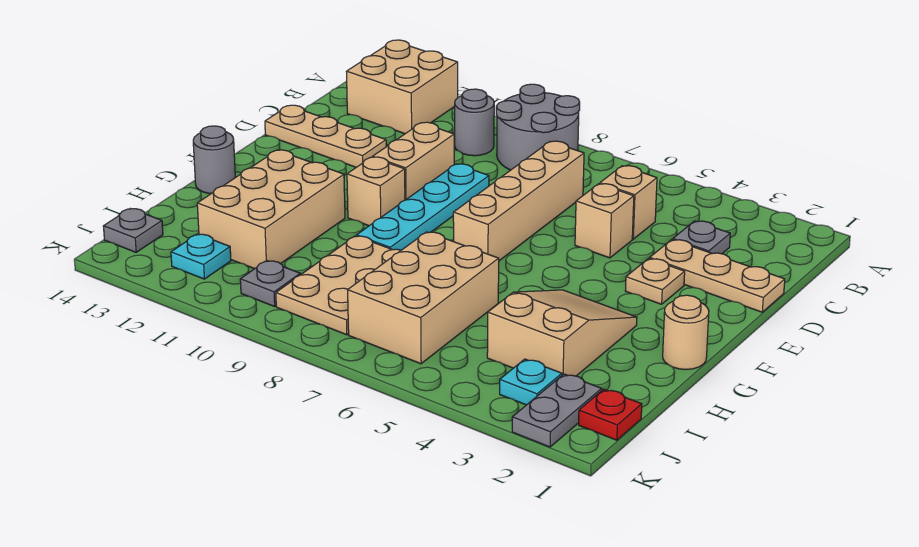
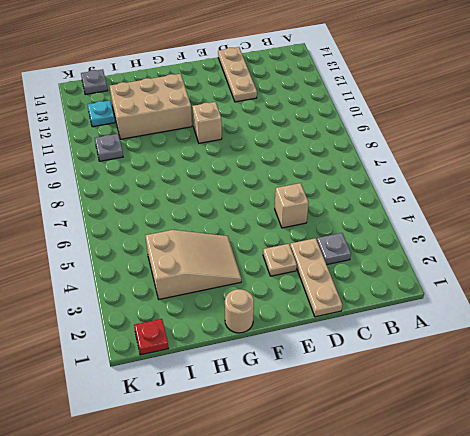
none -> grey 2x2 round brick [496,84,580,170]
none -> tan 2x2 brick [346,40,458,134]
none -> grey 1x1 round brick [455,89,494,156]

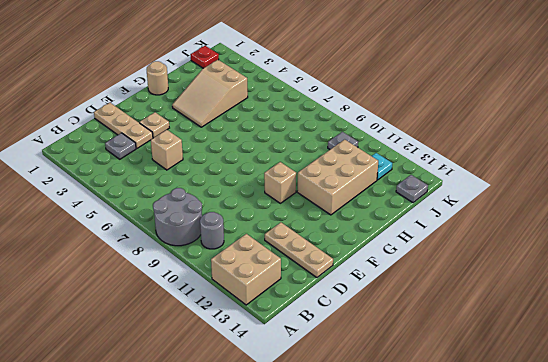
none -> tan 1x1 brick [600,166,657,239]
none -> tan 1x4 brick [453,141,584,261]
none -> cyan 1x4 plate [357,164,489,250]

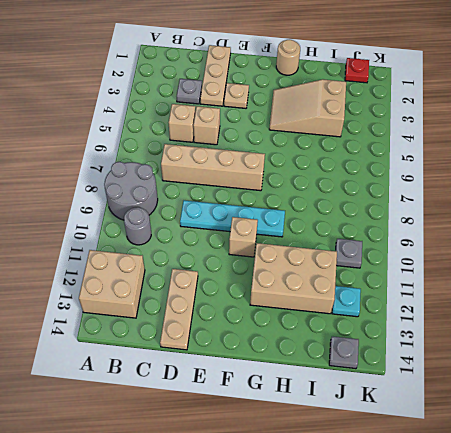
none -> tan 1x2 brick [373,122,454,200]
none -> grey 1x1 round brick [193,126,235,194]
none -> tan 2x3 brick [348,232,499,364]

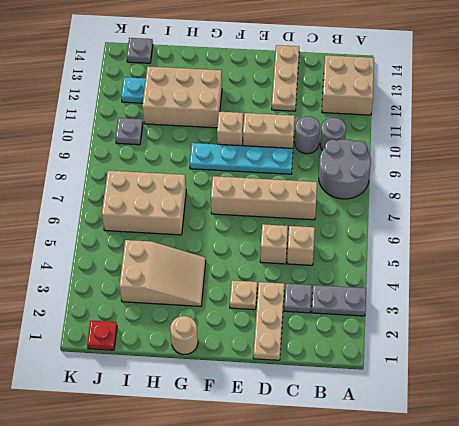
grey 1x2 plate [311,285,366,316] -> grey 1x2 plate moved to [512,374,602,447]
grey 1x1 round brick [295,116,320,154] -> grey 1x1 round brick moved to [193,126,235,194]
none -> tan 2x3 plate [276,236,401,335]
none -> cyan 1x1 plate [500,359,562,405]

